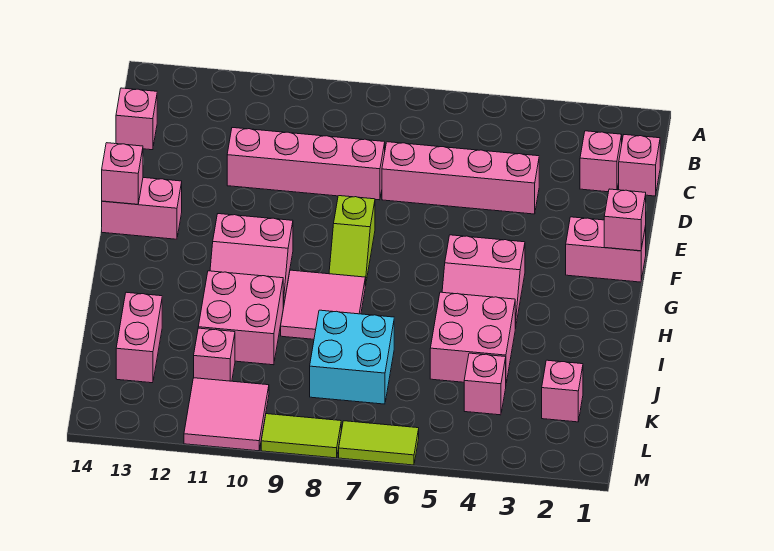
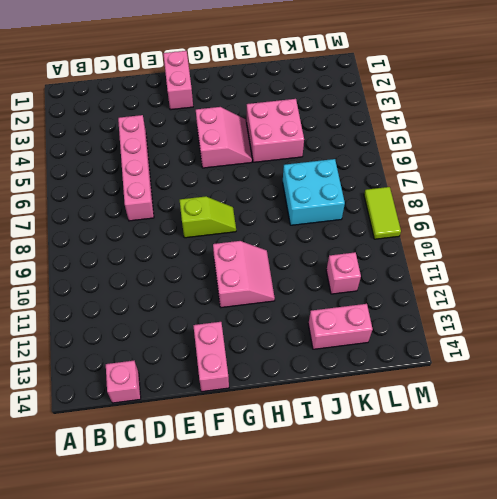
none -> pink 1x1 brick [619,135,660,196]
none -> pink 1x1 brick [580,131,622,192]
none -> pink 1x4 brick [227,128,385,200]

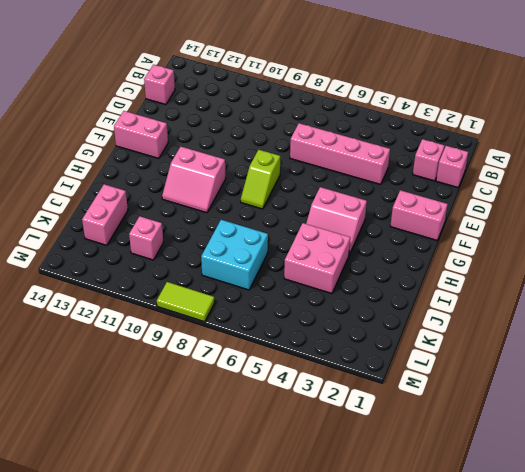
none -> pink 1x4 brick [227,128,385,200]
none -> pink 2x2 tile [281,270,365,339]
none -> pink 2x2 brick [198,271,283,365]

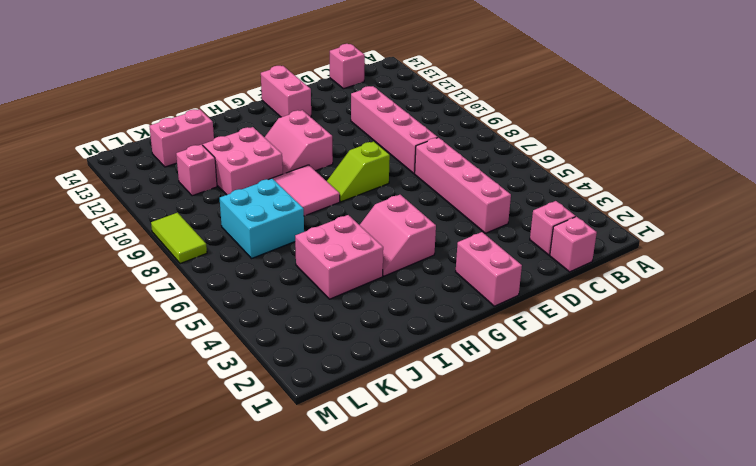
none -> pink 1x1 brick [542,360,583,422]
none -> pink 1x1 brick [464,353,506,415]
none -> pink 2x2 tile [184,378,269,451]

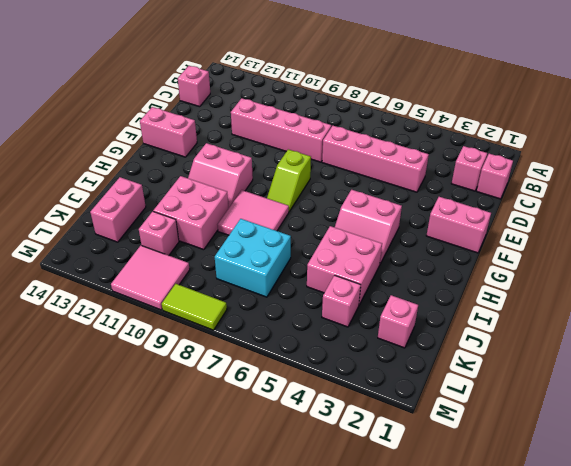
none -> lime 1x2 tile [339,421,419,465]
none -> pink 1x1 brick [604,189,646,251]
none -> pink 1x1 brick [102,143,143,204]

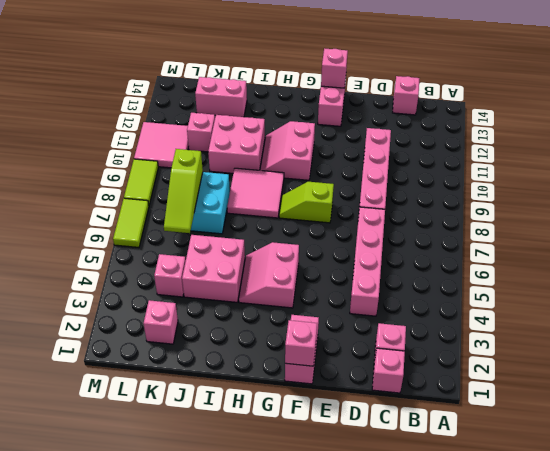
lime 1x3 slope [164,149,203,233] -> none

